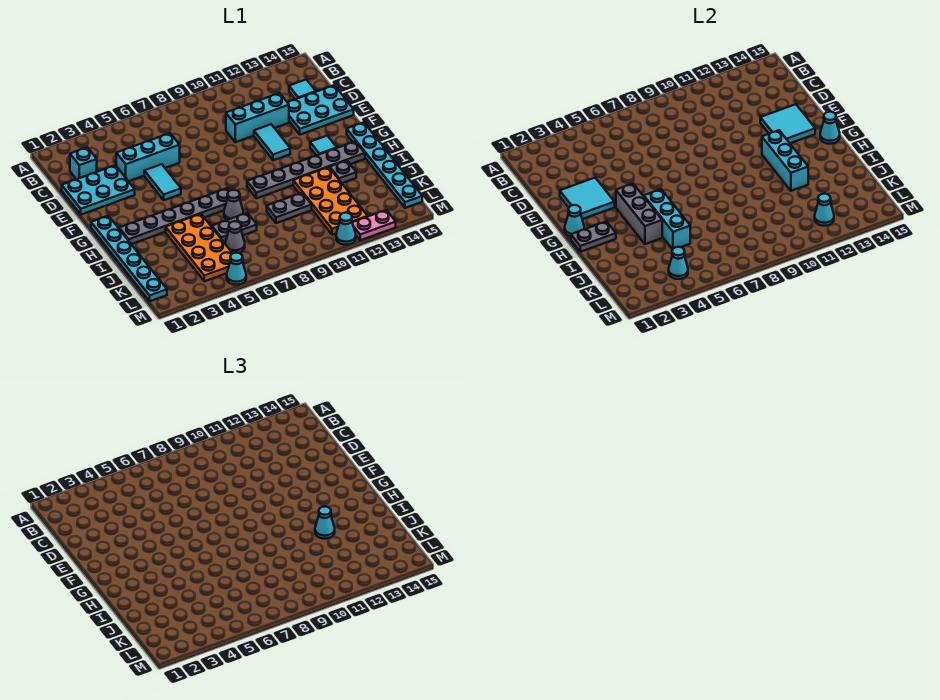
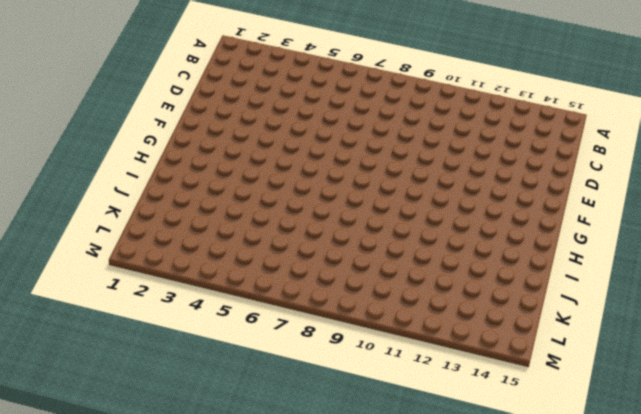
none -> cyan 1x1 brick [70,147,97,179]
none -> cyan 1x1 tile [289,80,316,99]
none -> cyan 2x3 plate [62,165,135,215]
none -> cyan 1x3 brick [116,133,180,181]

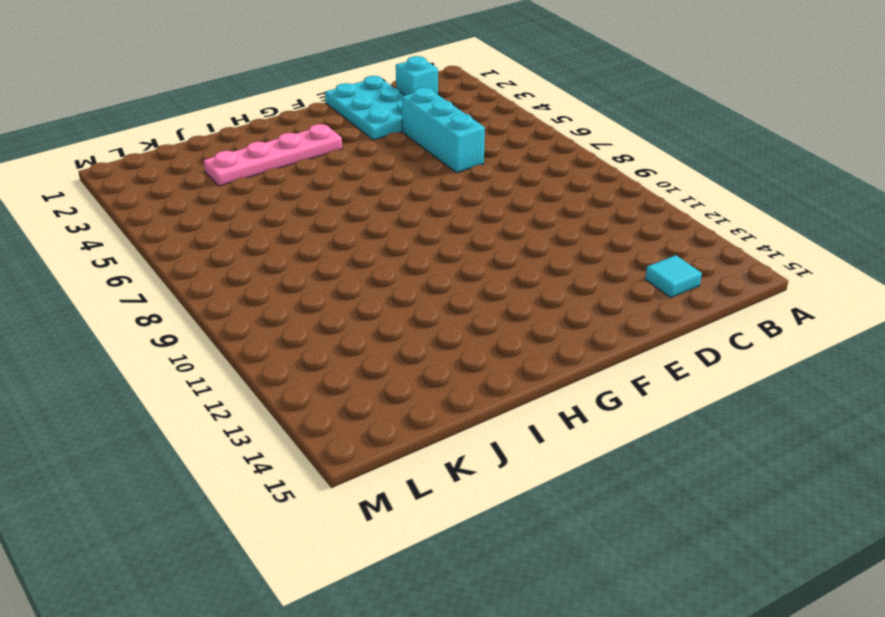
pink 1x4 plate [204,124,342,186] -> grey 1x6 plate [119,188,230,244]
none -> cyan 1x3 brick [226,93,289,142]
none -> cyan 2x3 plate [287,85,354,135]
none -> cyan 1x2 tile [144,164,181,200]
none -> cyan 1x2 tile [254,124,290,160]

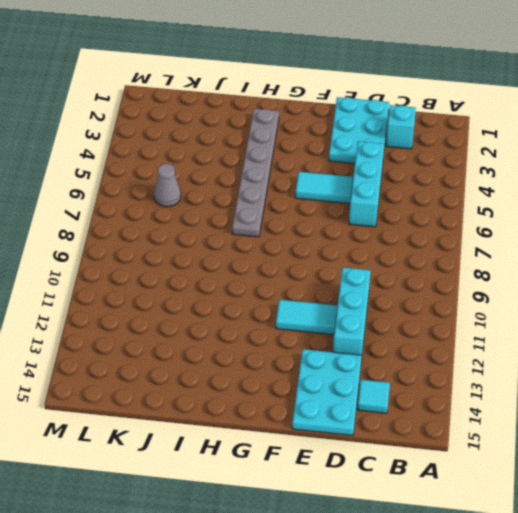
none -> cyan 1x6 plate [91,216,167,301]
none -> cyan 1x1 tile [310,136,337,156]
none -> cyan 1x6 plate [347,122,422,208]
none -> grey 1x6 plate [247,141,365,198]

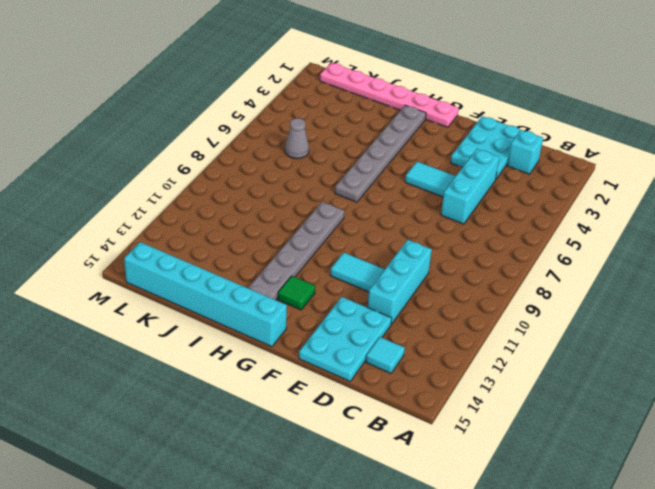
pink 1x6 plate [320,63,459,127] -> cyan 1x6 plate [91,216,167,301]
green 1x1 tile [278,276,315,310] -> cyan 1x1 tile [310,136,337,156]
cyan 1x6 brick [124,242,287,347] -> cyan 1x6 plate [347,122,422,208]
none -> orange 2x4 plate [166,214,233,281]
none -> grey 1x1 cone [224,190,243,220]
none -> orange 2x4 plate [293,167,368,235]
none -> grey 1x1 plate [330,161,356,183]

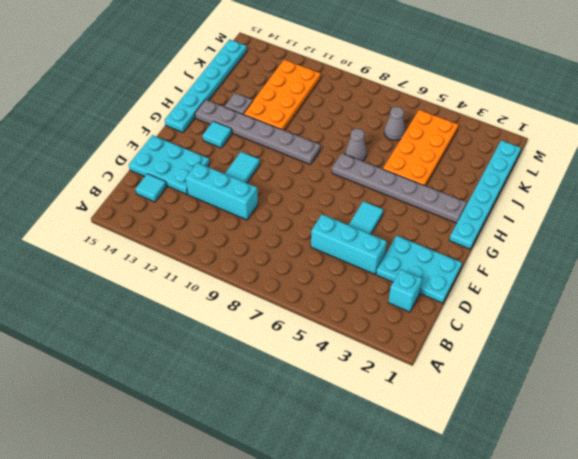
none -> grey 1x2 plate [212,213,257,242]
none -> grey 1x2 plate [267,193,312,223]
none -> cyan 1x1 cone [227,253,246,285]
none -> cyan 1x1 cone [336,213,356,245]

